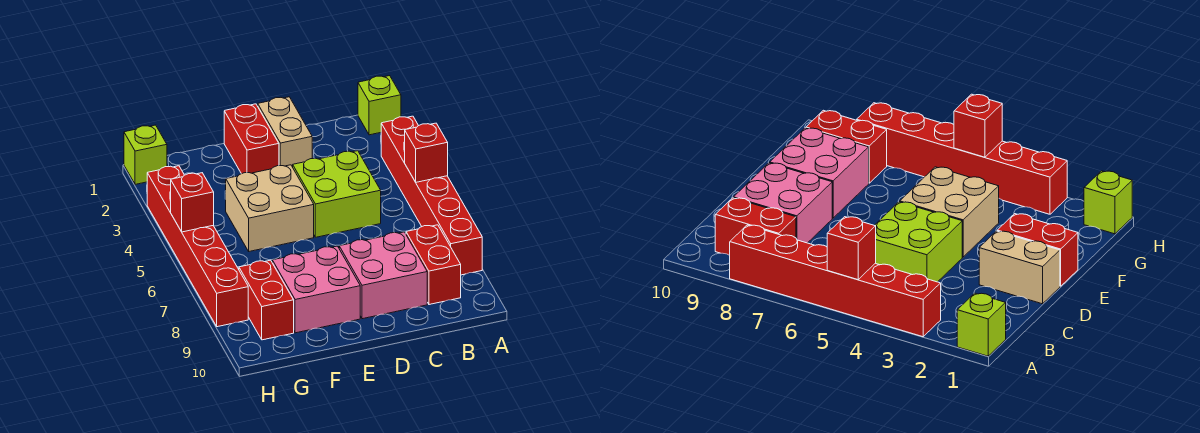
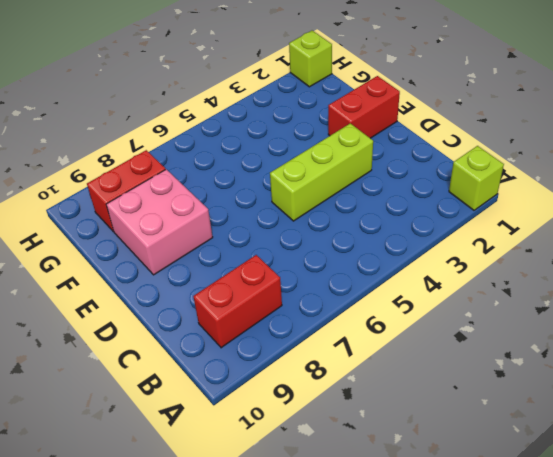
lime 1x3 brick [270,123,373,221] -> lime 2x2 brick [293,151,381,237]
none -> red 1x6 brick [381,116,482,275]
none -> pink 2x2 brick [339,232,427,319]
none -> tan 1x2 brick [258,97,312,167]

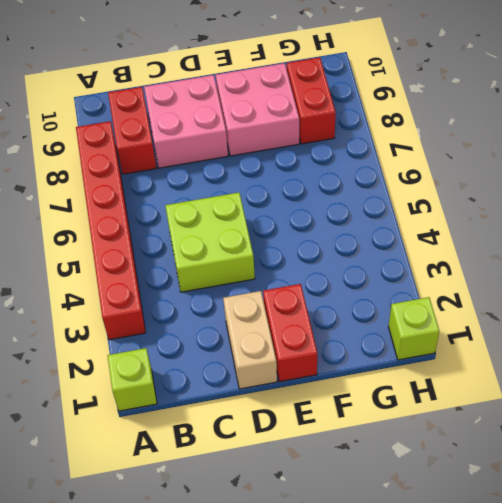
none -> tan 2x2 brick [225,165,314,251]
none -> red 1x6 brick [147,166,248,327]
none -> red 1x1 brick [405,123,448,182]

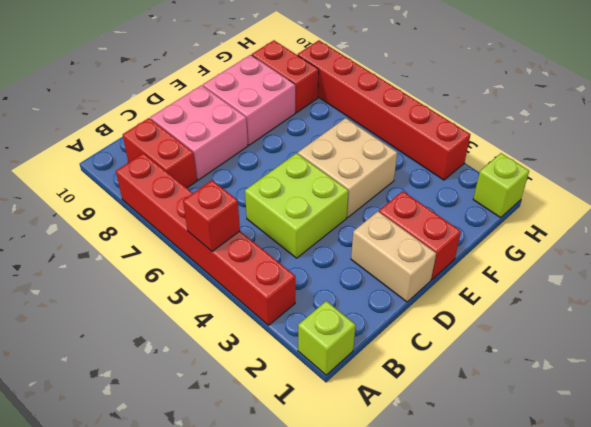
none -> red 1x1 brick [171,173,214,232]

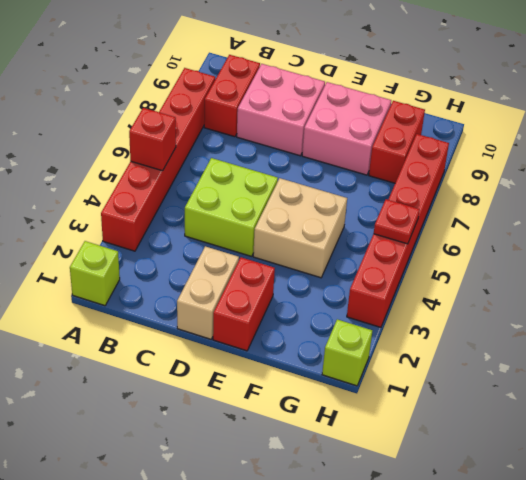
red 1x1 plate [374,199,420,244] -> red 1x1 brick [171,173,214,232]

